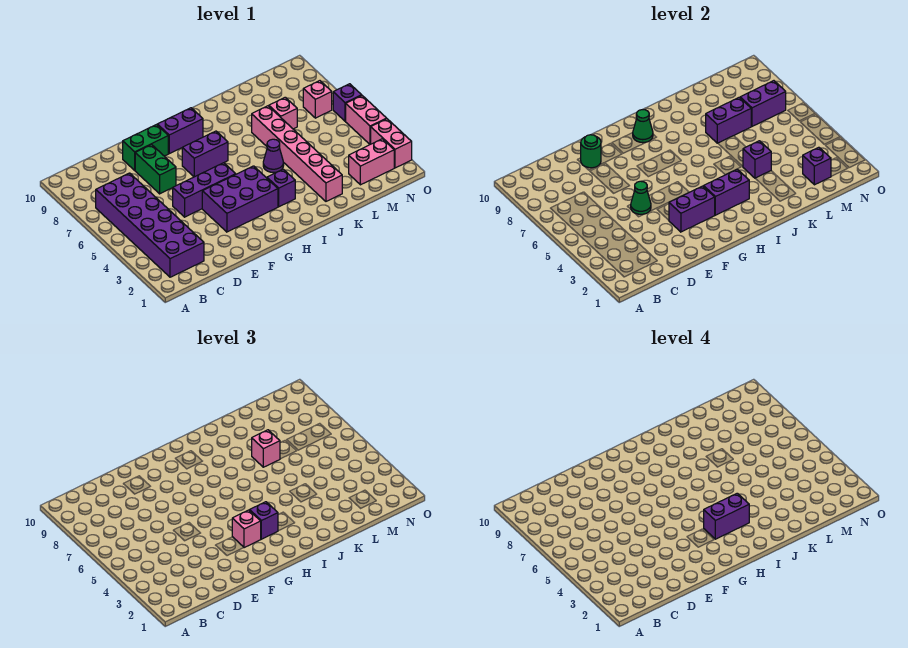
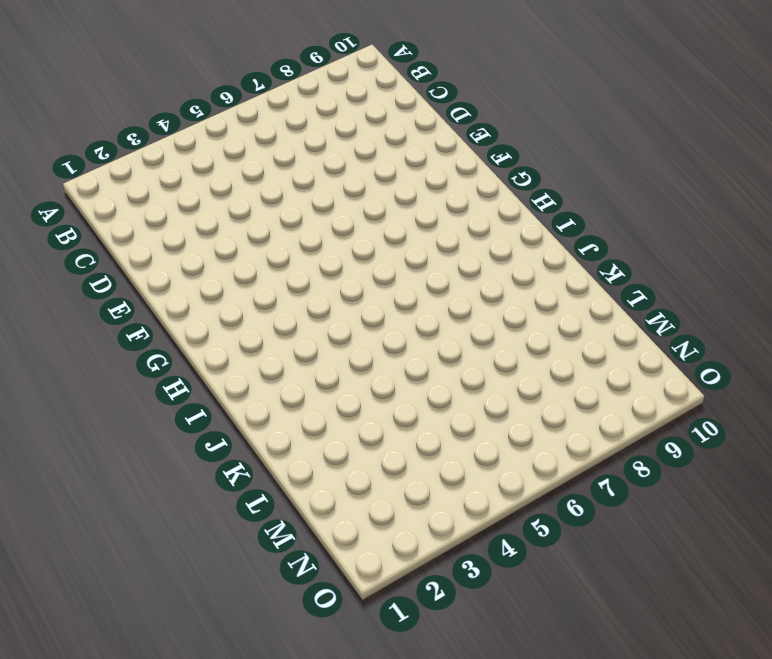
none -> purple 2x6 brick [96,173,204,277]
none -> purple 1x3 brick [173,163,236,217]
none -> green 1x2 brick [135,145,176,194]

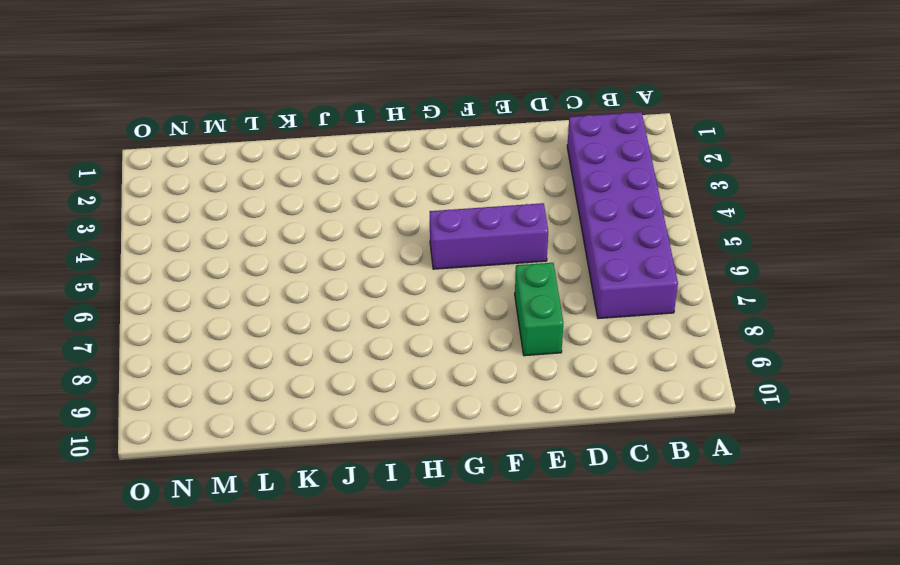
none -> green 1x2 brick [123,125,168,170]
none -> purple 2x3 brick [202,166,278,232]
none -> purple 1x2 brick [182,131,228,177]

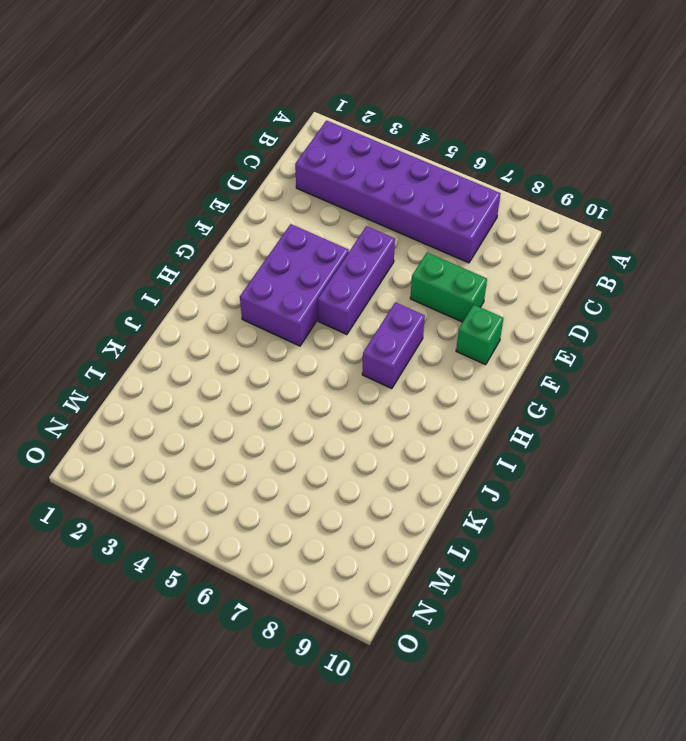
green 1x1 brick [456,305,503,365] -> green 1x2 brick [123,125,168,170]
none -> purple 1x2 brick [157,108,203,154]
none -> purple 1x1 brick [267,169,295,207]
none -> purple 1x1 cone [263,139,284,173]

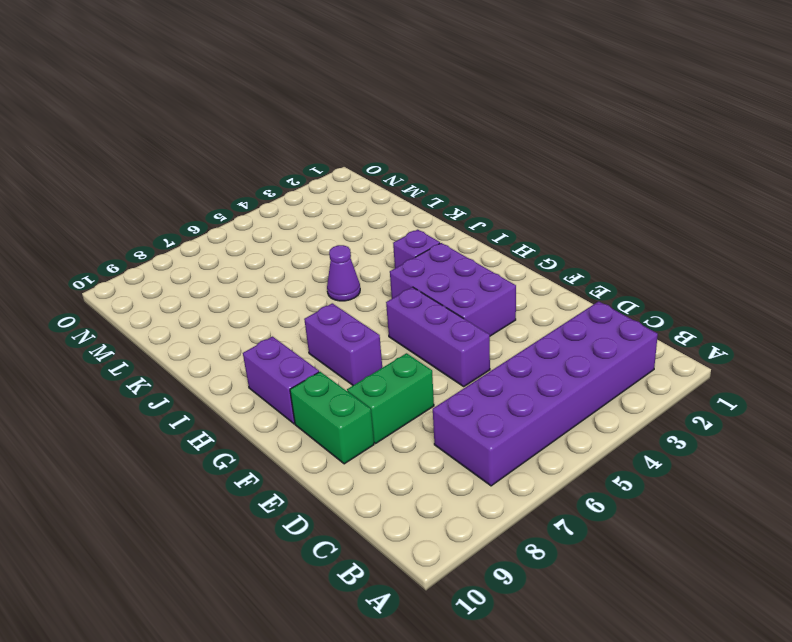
none -> pink 1x6 brick [252,106,342,201]
none -> pink 1x1 brick [269,97,297,129]
none -> pink 1x2 brick [349,139,394,185]

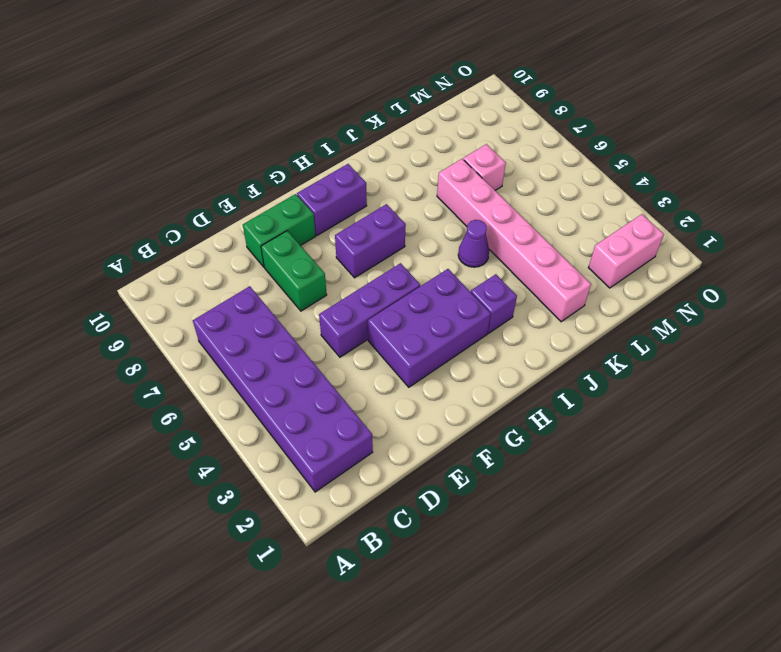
none -> pink 1x1 brick [303,81,332,118]
none -> pink 1x2 brick [371,119,412,168]
none -> pink 1x2 brick [346,96,387,144]

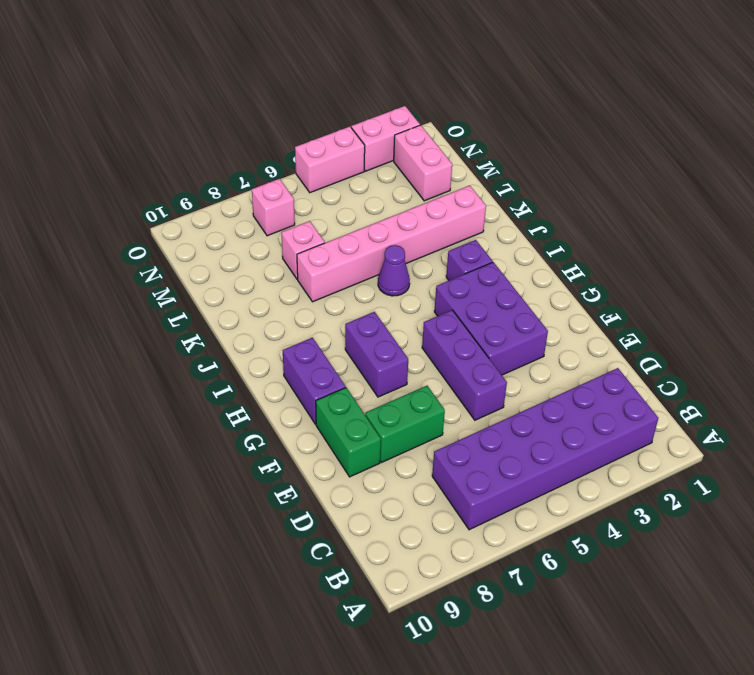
none -> purple 1x1 brick [333,84,362,121]
none -> green 1x1 cone [631,181,651,214]
none -> green 1x1 round brick [581,135,601,168]

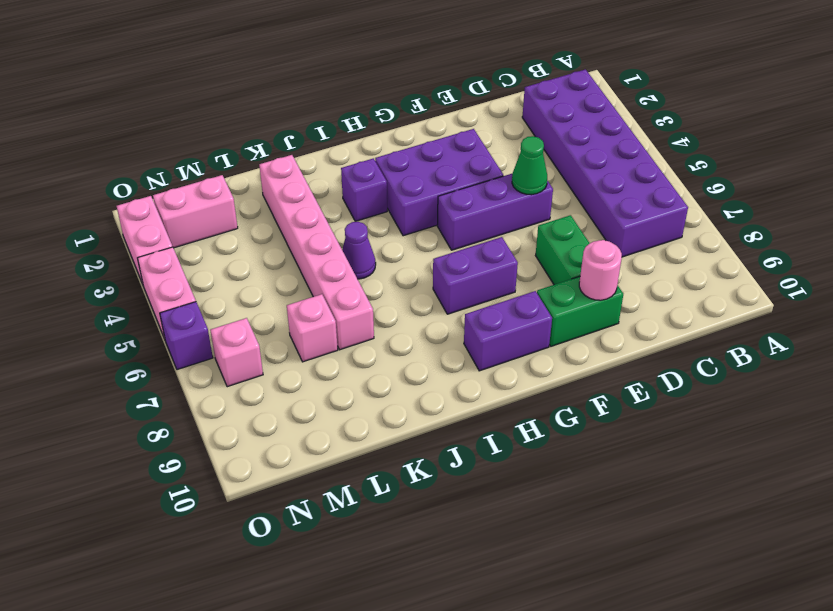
pink 1x1 round brick [579,240,622,300] -> green 1x1 round brick [581,135,601,168]
none -> purple 1x2 brick [669,186,715,232]
none -> purple 1x2 brick [704,169,749,215]
none -> green 1x1 cone [633,110,653,143]

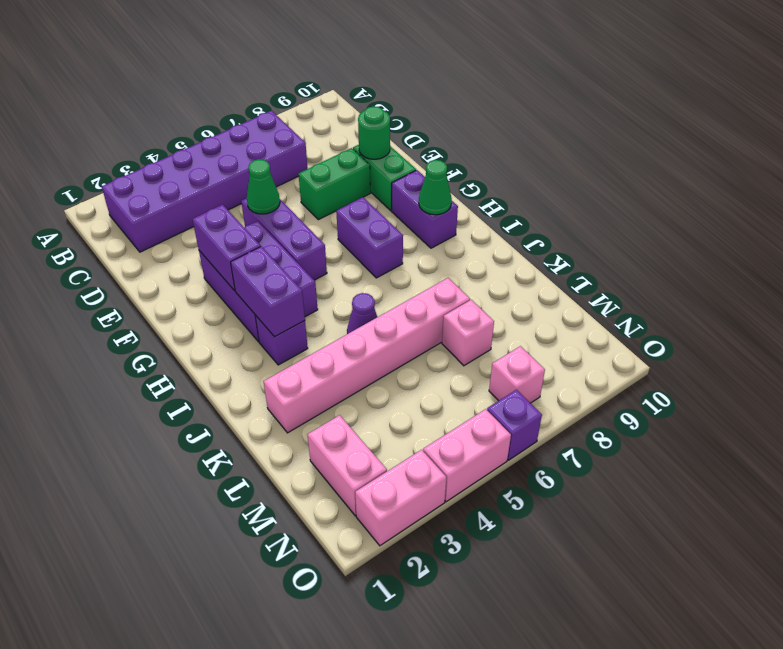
none -> purple 1x1 brick [743,141,771,178]
none -> purple 1x2 brick [706,97,751,143]
none -> purple 1x1 brick [803,147,831,185]

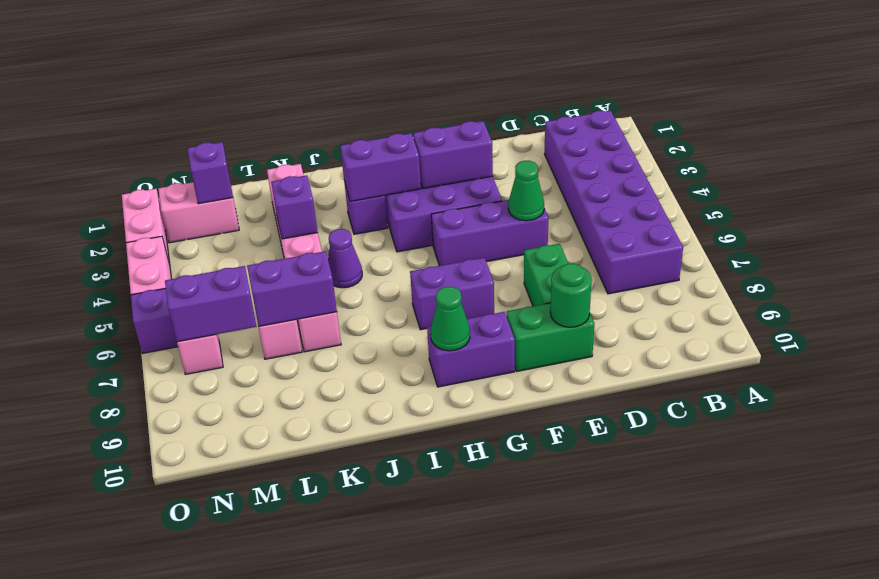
none -> pink 1x1 brick [232,510,261,548]
none -> purple 1x1 brick [250,502,278,539]
none -> pink 1x1 brick [252,430,280,467]

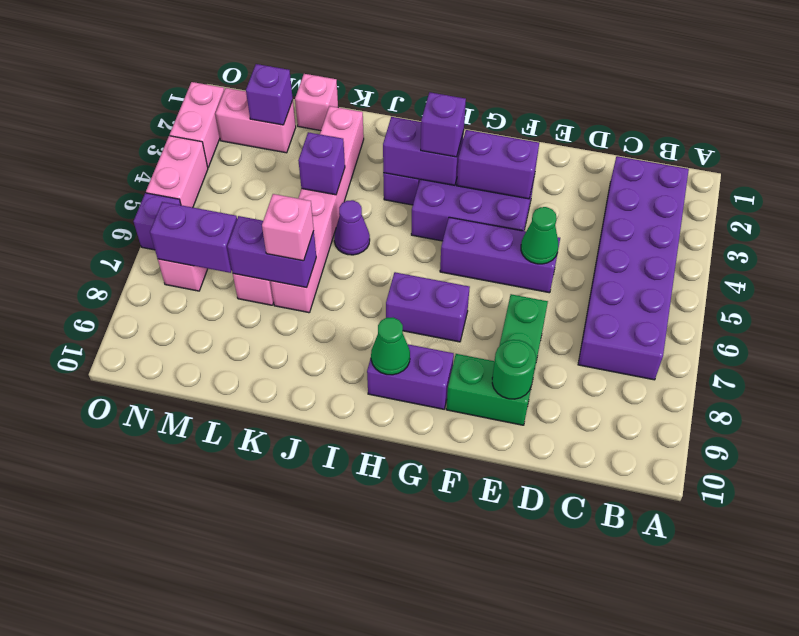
pink 1x1 brick [295,74,338,131] -> pink 1x1 brick moved to [232,510,261,548]
none -> purple 1x2 brick [704,493,749,539]

